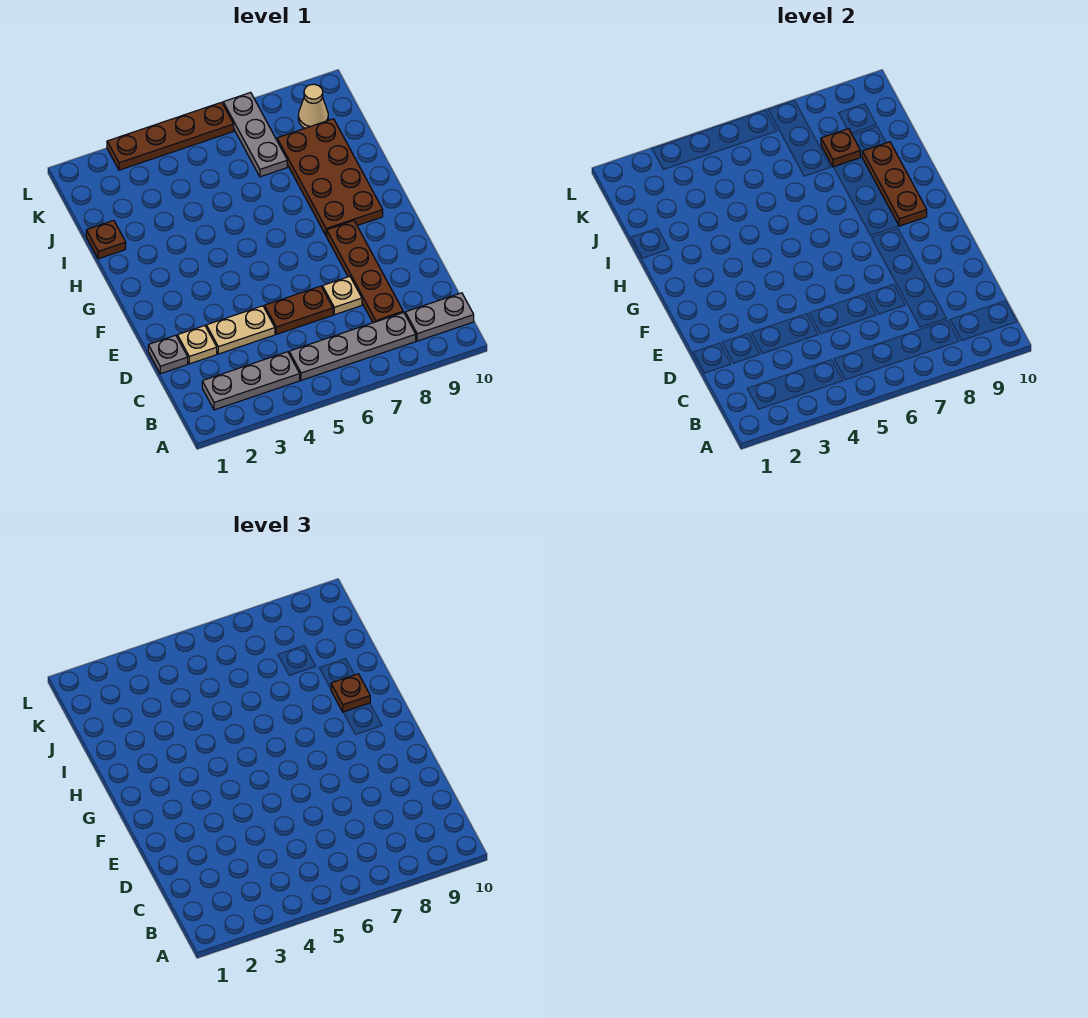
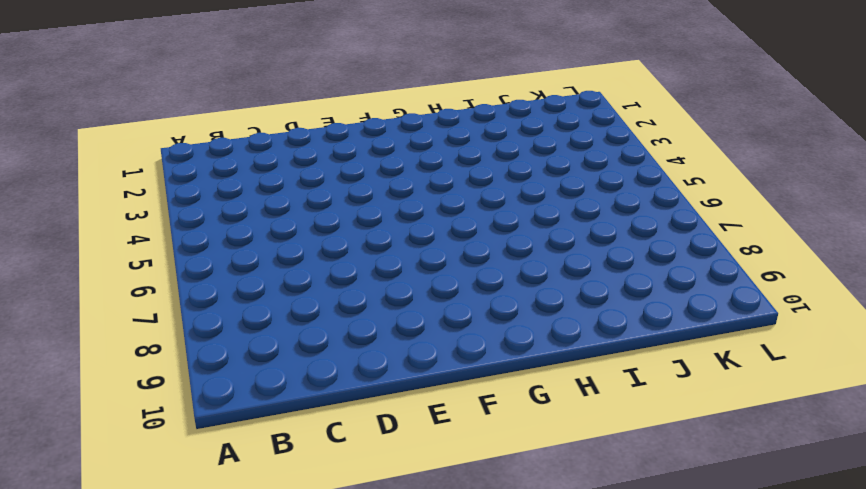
none -> grey 1x3 plate [202,352,300,410]
none -> grey 1x4 plate [289,312,416,380]
none -> grey 1x2 plate [405,293,474,341]

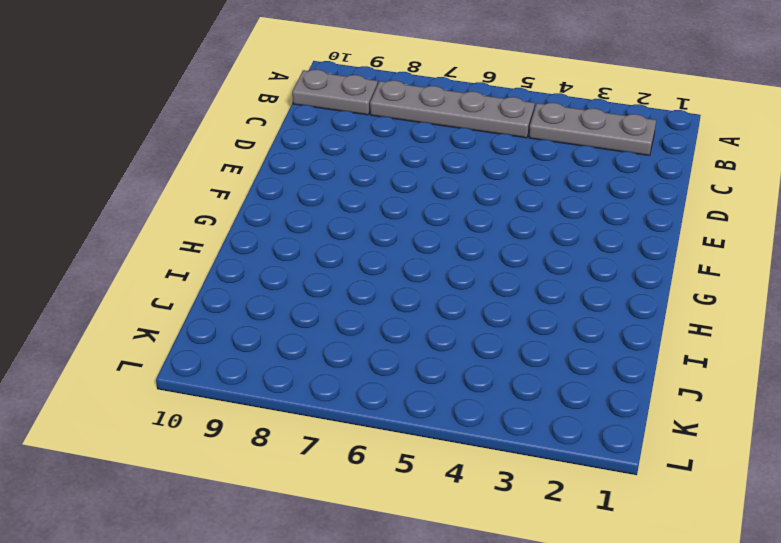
none -> brown 1x4 plate [327,221,403,323]
none -> grey 1x1 plate [148,335,188,374]
none -> tan 1x1 plate [177,326,217,364]

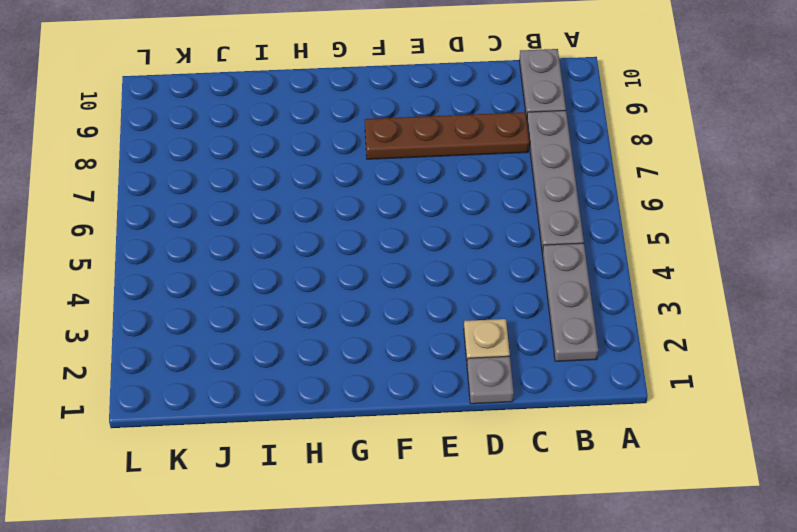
none -> tan 1x2 plate [206,306,275,354]
none -> brown 1x2 plate [264,286,333,334]
none -> tan 1x1 plate [322,276,362,315]

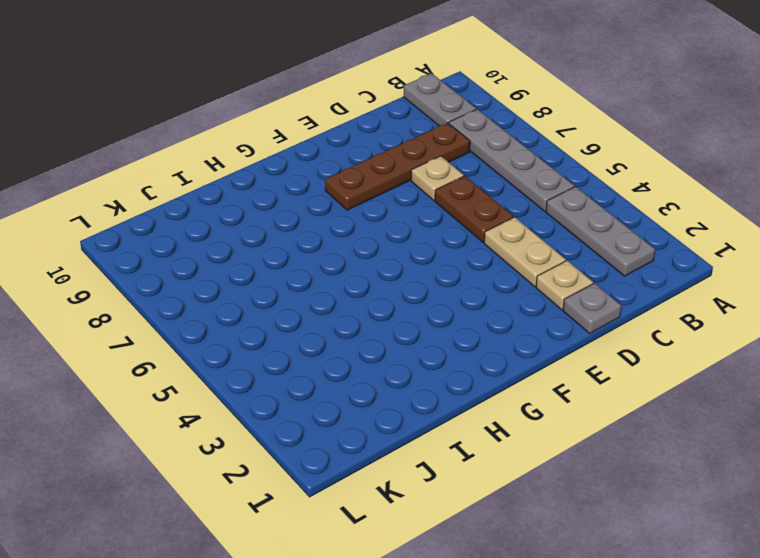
none -> brown 2x4 plate [277,119,383,236]
none -> brown 1x1 plate [86,220,126,259]
none -> grey 1x3 plate [223,92,287,177]

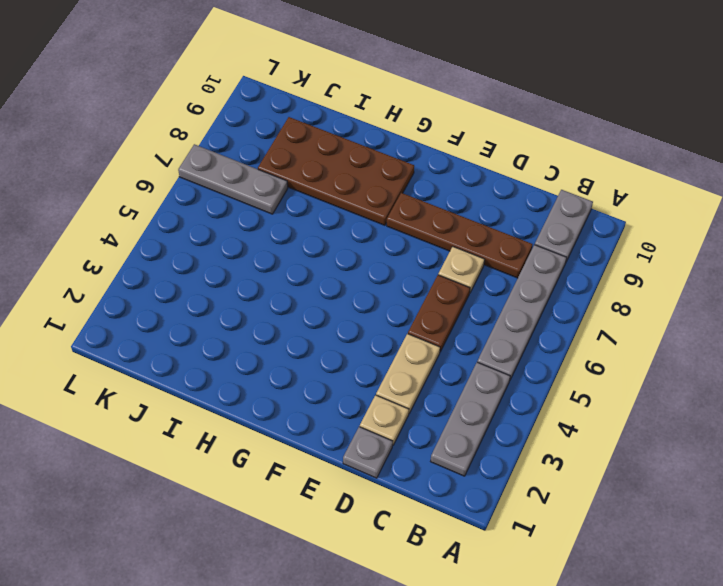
none -> brown 1x1 plate [86,220,126,259]
none -> tan 1x1 cone [298,84,328,128]
none -> brown 1x4 plate [107,102,234,170]

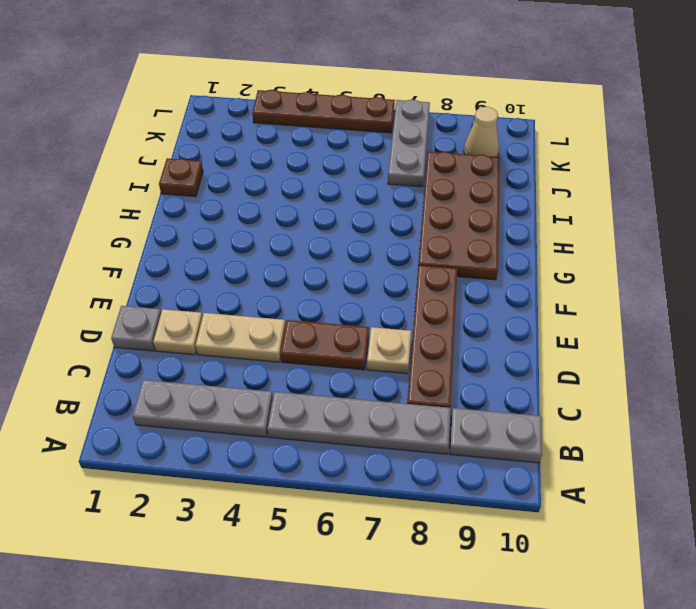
none -> brown 1x3 plate [862,142,927,226]
none -> brown 1x1 plate [821,129,860,167]
none -> brown 1x1 plate [331,674,370,712]

